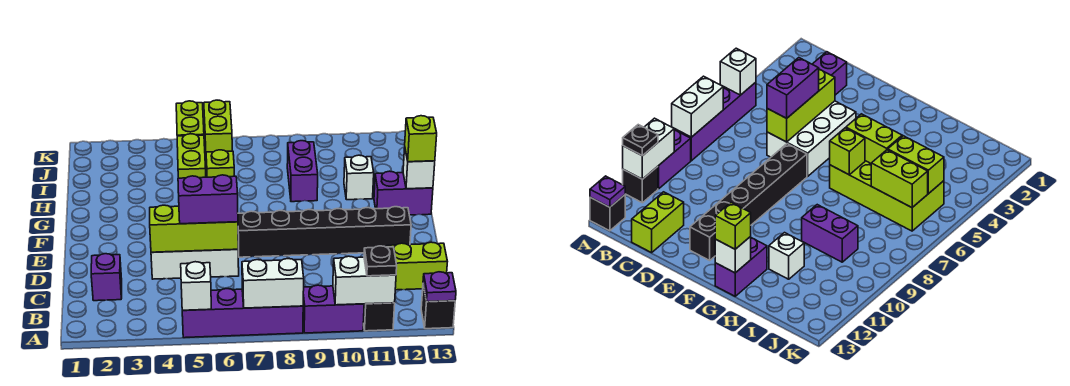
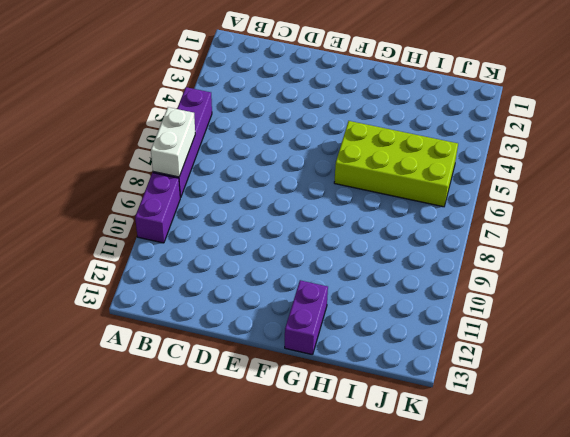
none -> black 1x1 brick [363,303,395,331]
none -> black 1x1 brick [421,285,455,329]
none -> purple 1x1 brick [91,254,122,301]

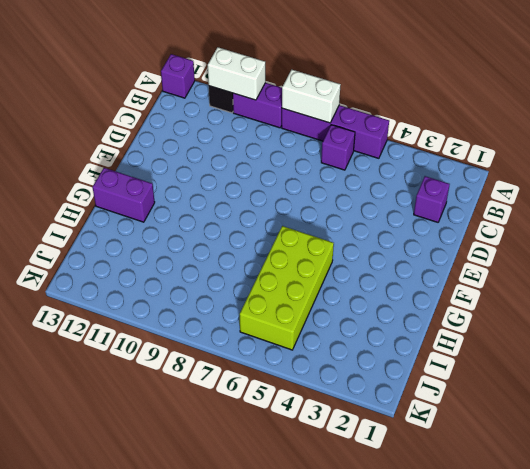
purple 1x1 brick [161,54,195,98] -> black 1x1 brick [421,285,455,329]
purple 1x1 brick [321,125,355,170] -> none
none -> lime 1x2 brick [387,242,448,290]
none -> white 2x3 brick [151,249,239,279]
none -> black 1x6 brick [238,207,411,257]

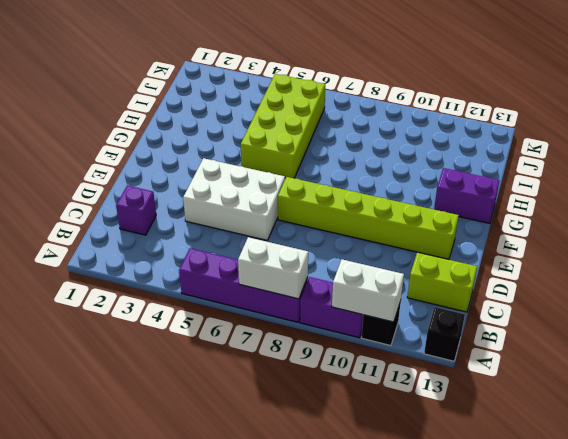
lime 1x6 brick [278,177,459,259] -> black 1x6 brick [238,207,411,257]
none -> purple 1x2 brick [287,141,318,202]
none -> white 1x1 brick [344,155,374,200]
none -> white 1x1 brick [181,262,211,310]

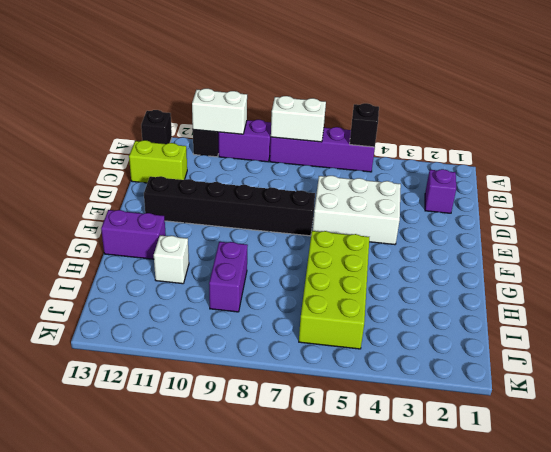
black 1x1 brick [350,103,379,147] -> white 1x1 brick [181,262,211,310]
none -> purple 1x1 plate [423,272,456,302]
none -> lime 1x3 brick [150,205,238,252]
none -> lime 1x2 brick [177,134,206,178]

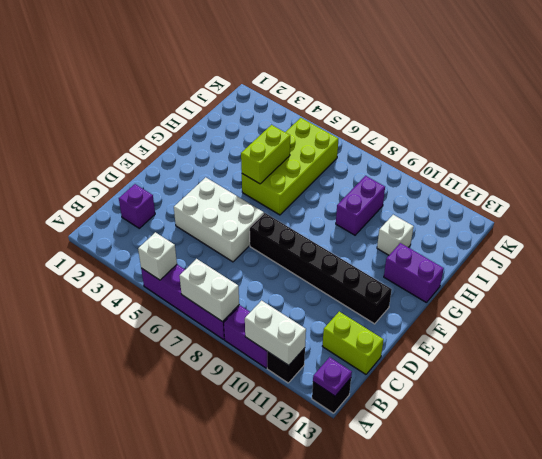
none -> lime 1x3 brick [150,205,238,252]
none -> lime 1x1 brick [206,150,234,177]
none -> white 1x1 brick [403,148,435,189]

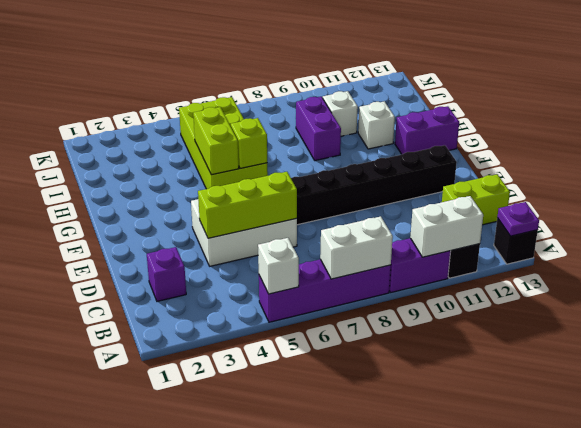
white 1x1 brick [323,91,358,136] -> white 1x1 brick moved to [403,148,435,189]
none -> lime 1x2 brick [176,101,204,136]
none -> lime 1x2 brick [204,100,232,152]
none -> black 1x1 plate [364,246,397,276]

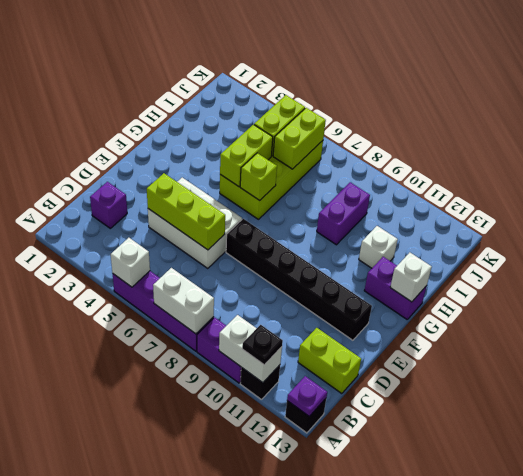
none -> purple 1x2 brick [178,175,238,224]
none -> lime 1x1 brick [405,116,437,162]

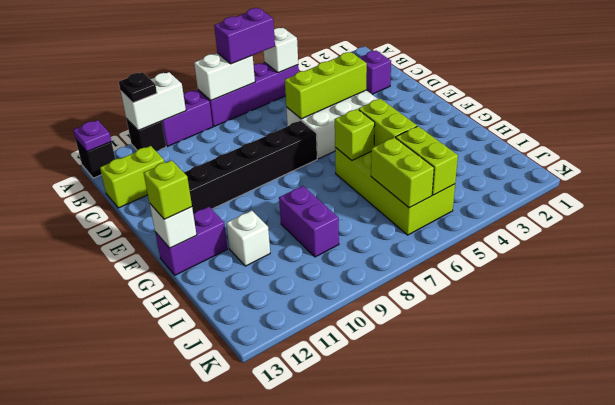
purple 1x2 brick [214,8,275,64] -> purple 1x2 brick moved to [178,175,238,224]

